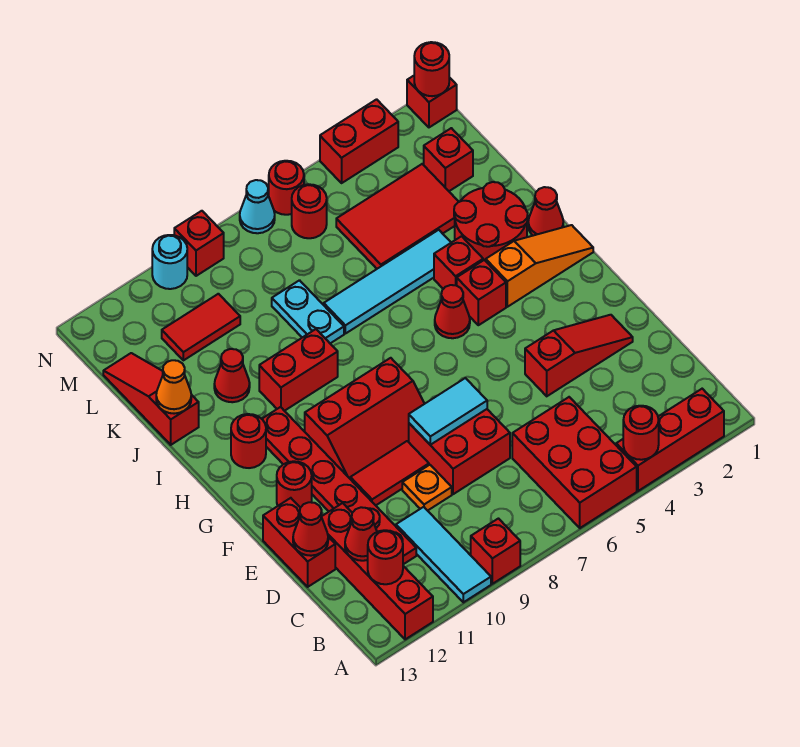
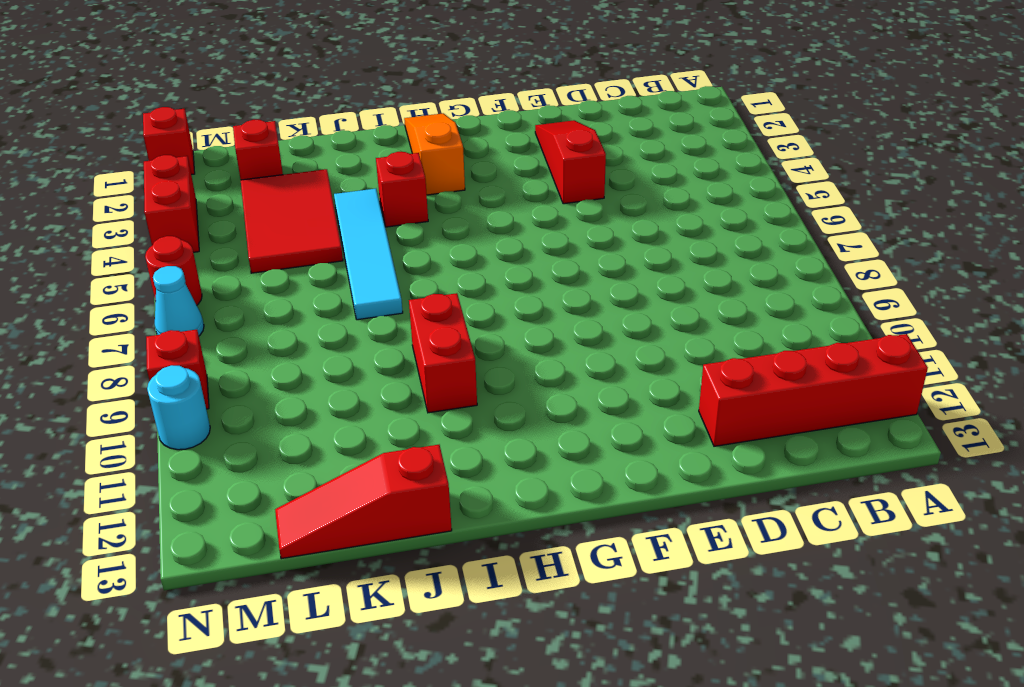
none -> red 1x3 brick [616,389,724,491]
none -> red 2x3 brick [512,397,637,528]
none -> red 1x1 brick [471,519,520,584]
none -> cyan 1x3 tile [396,507,491,602]

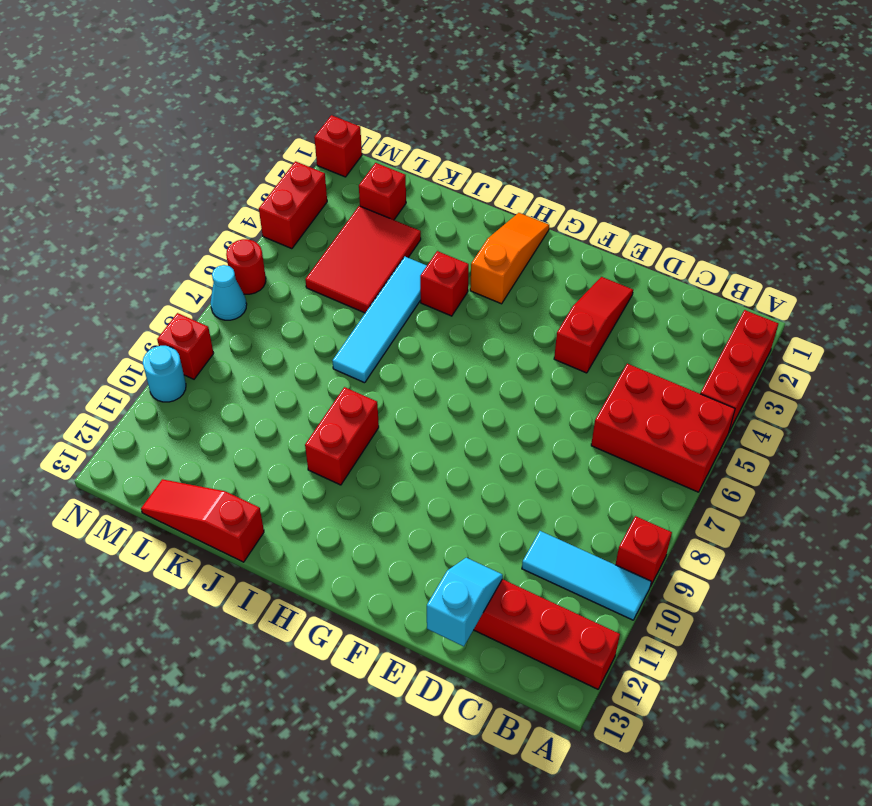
cyan 1x2 slope [427,558,503,646] -> red 1x1 cone [293,502,328,556]
none -> red 1x6 plate [262,407,416,564]
none -> red 2x2 brick [409,409,510,494]
none -> orange 1x1 plate [402,465,452,511]
none -> red 1x2 brick [263,498,335,587]

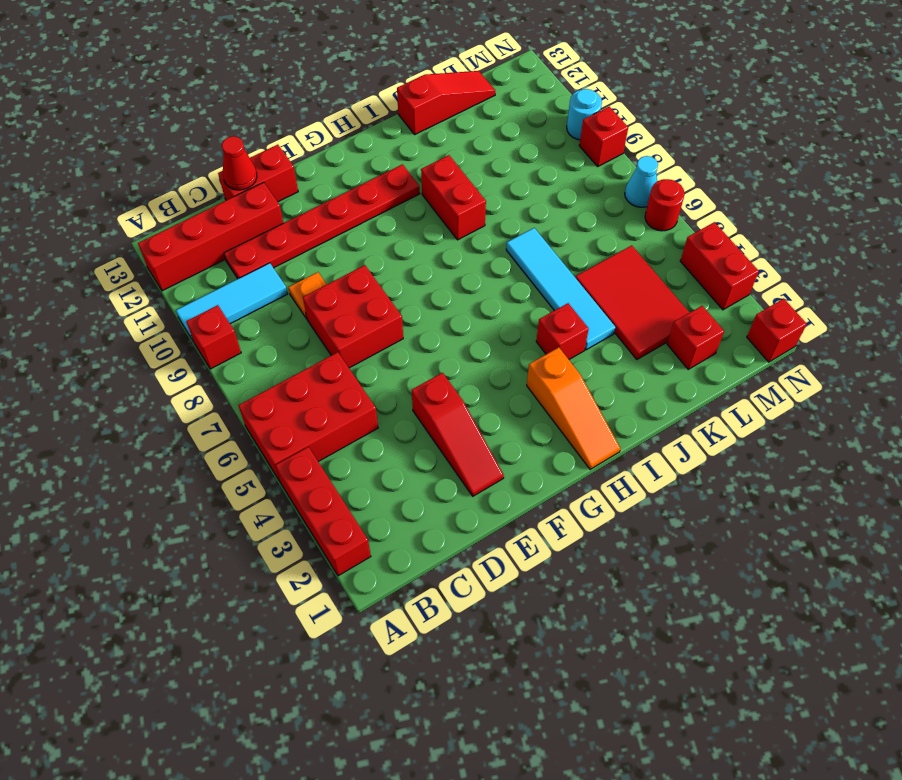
none -> red 1x2 tile [350,441,429,505]
none -> red 2x3 slope [305,358,425,478]
none -> red 1x1 round brick [277,461,312,508]
none -> red 1x1 brick [457,260,506,325]

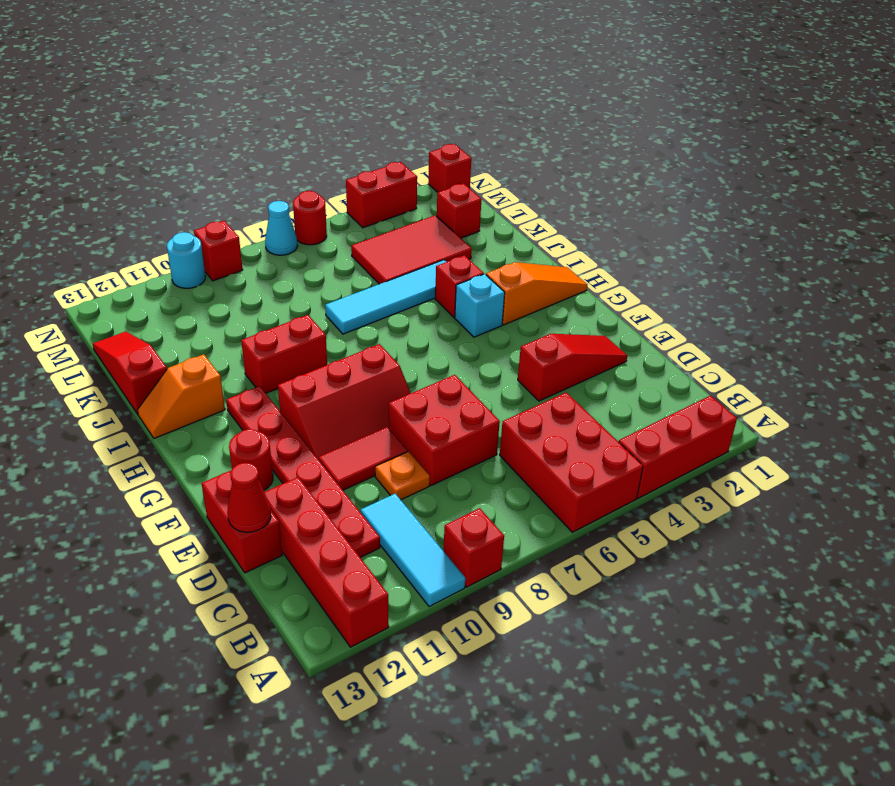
cyan 1x1 brick [455,274,505,337] -> red 1x1 brick [457,260,506,325]
orange 1x2 slope [138,354,225,438] -> none
none -> red 1x1 cone [435,285,470,338]
none -> red 1x1 round brick [231,414,266,468]
none -> red 1x1 cone [528,187,563,236]
none -> red 2x2 round brick [454,182,528,261]

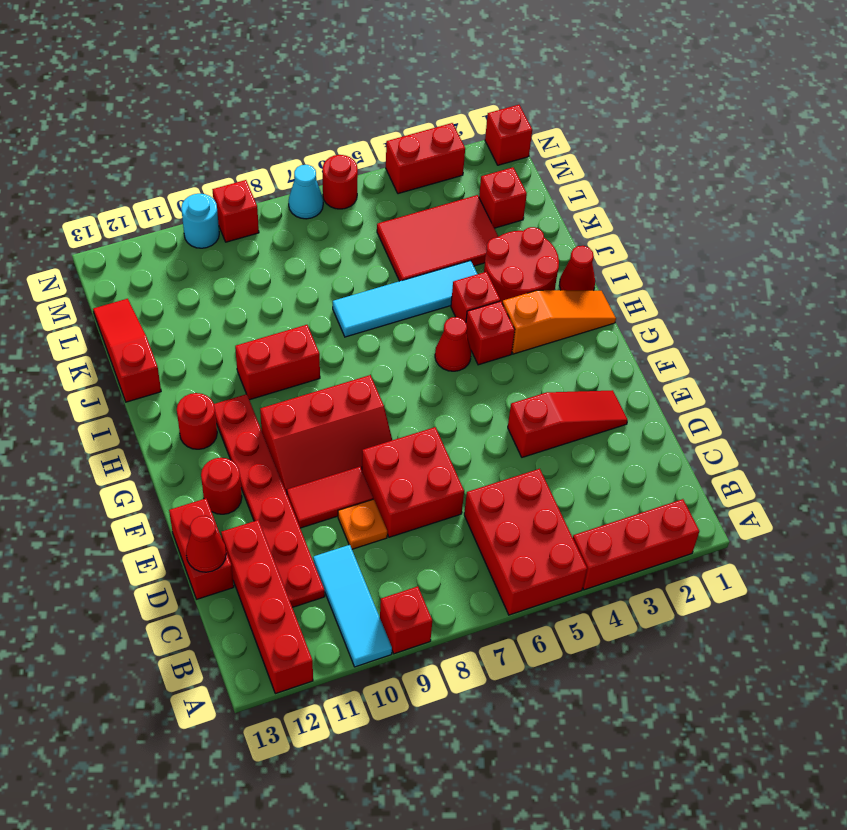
none -> cyan 1x2 plate [272,280,344,343]
none -> red 1x1 cone [214,349,250,402]
none -> red 1x2 tile [162,294,240,360]
none -> red 1x1 round brick [292,184,327,238]

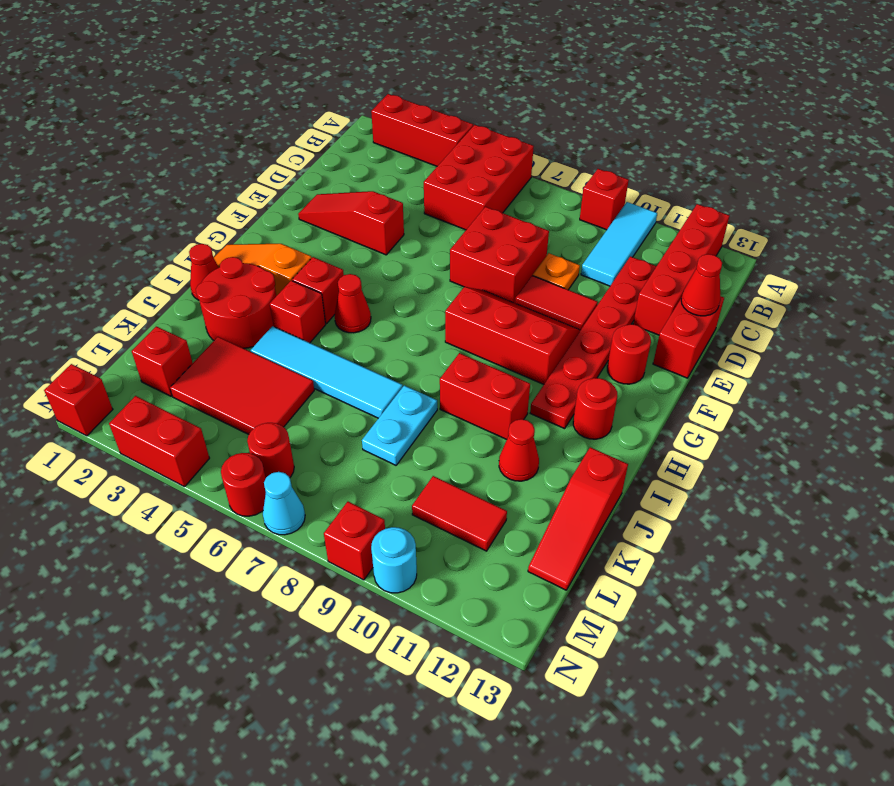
none -> red 1x1 round brick [623,406,659,460]
none -> red 1x1 round brick [368,530,403,584]
none -> red 1x1 cone [345,507,377,561]
none -> cyan 1x2 tile [409,378,487,445]

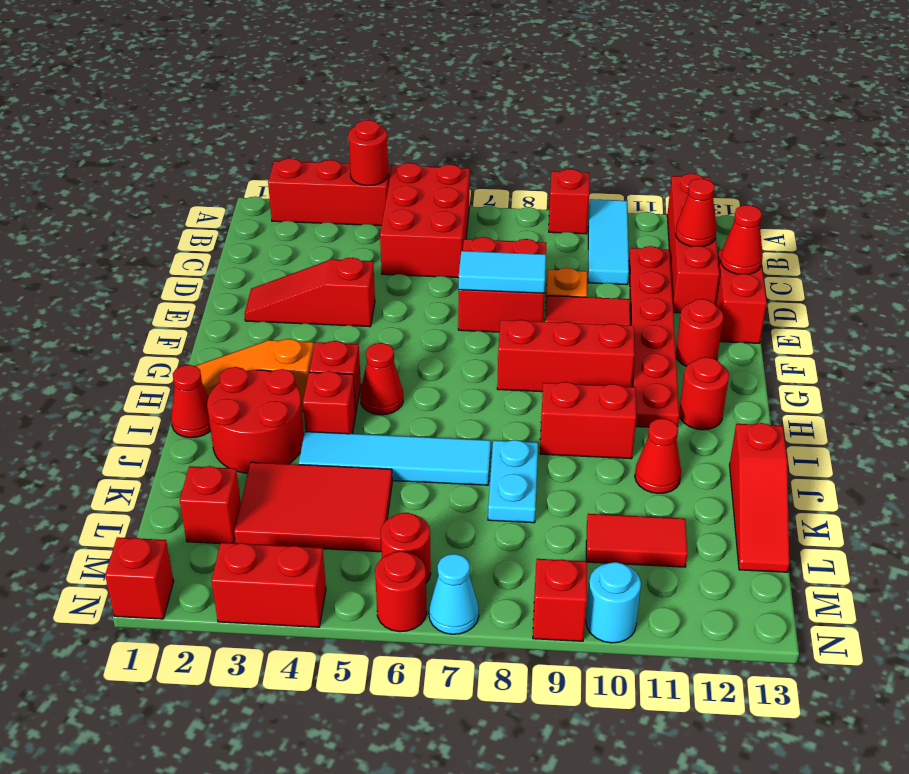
none -> red 1x1 round brick [368,530,403,584]
none -> orange 1x1 cone [156,360,191,414]
none -> red 1x1 round brick [414,42,449,96]

